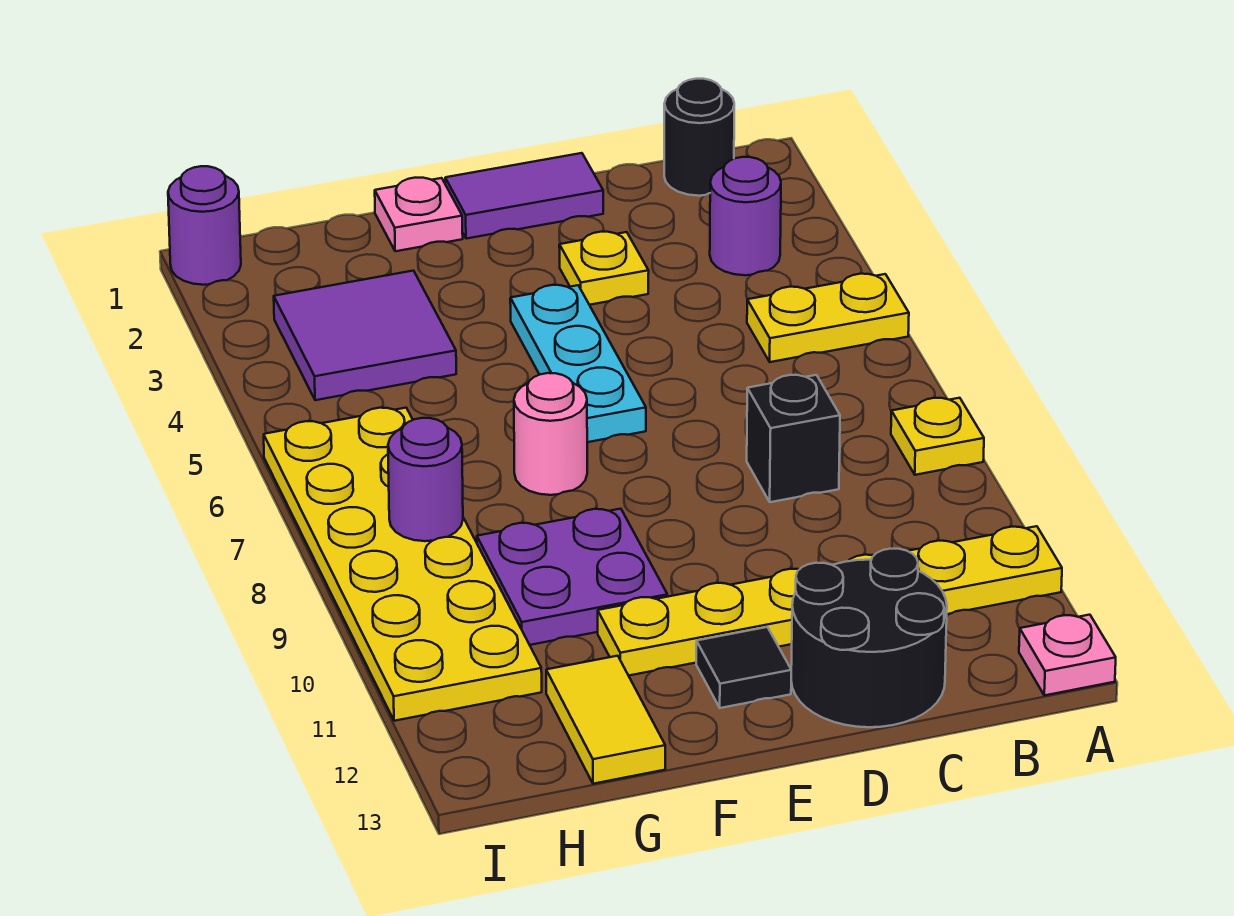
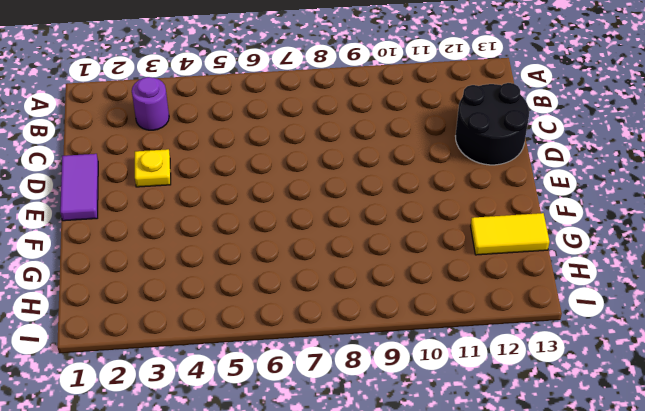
none -> yellow 1x2 plate [747,274,909,362]
none -> yellow 1x1 plate [891,398,984,475]
none -> yellow 1x6 plate [598,526,1062,676]

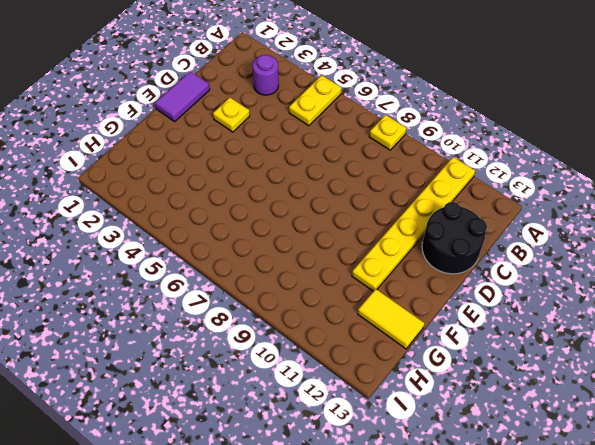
none -> pink 1x1 plate [1019,615,1116,695]
none -> black 1x1 round brick [664,79,734,196]
none -> black 1x1 brick [747,375,840,502]

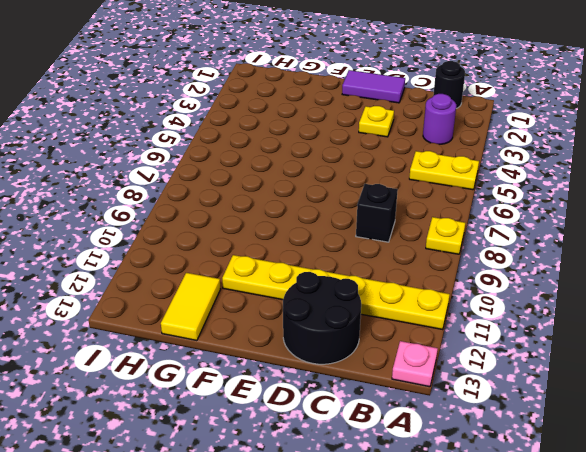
none -> cyan 1x3 plate [510,285,646,442]
none -> black 1x1 tile [696,627,791,708]
none -> pink 1x1 plate [375,178,463,251]

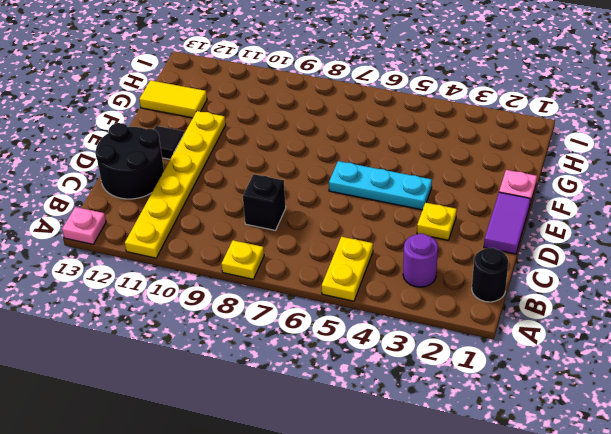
none -> pink 1x1 round brick [514,373,587,495]
none -> purple 2x2 plate [477,509,667,645]
none -> purple 2x2 tile [274,271,456,400]

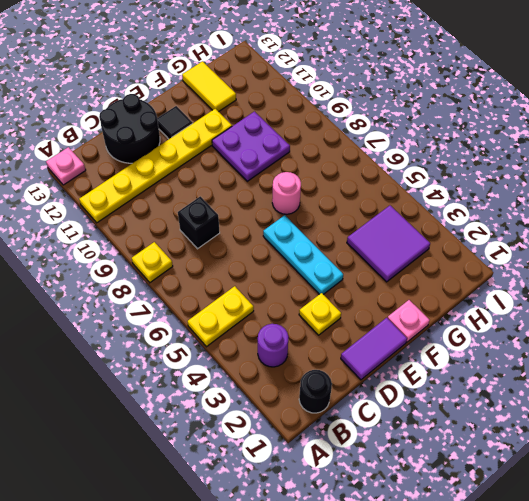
none -> yellow 2x6 plate [264,408,542,721]
none -> purple 1x1 round brick [168,166,241,285]
none -> purple 1x1 round brick [388,418,463,541]

